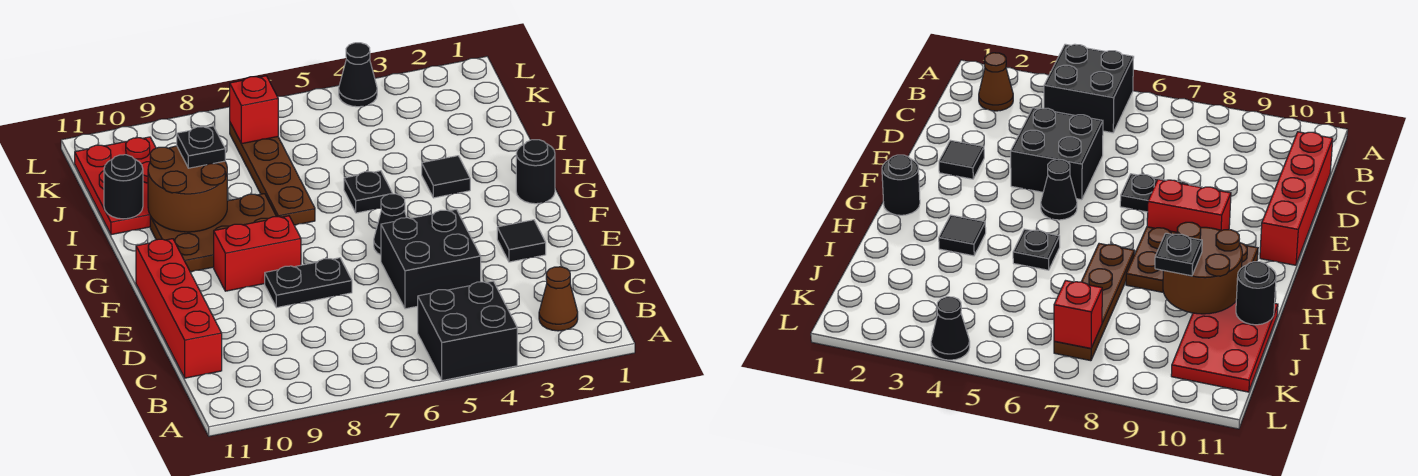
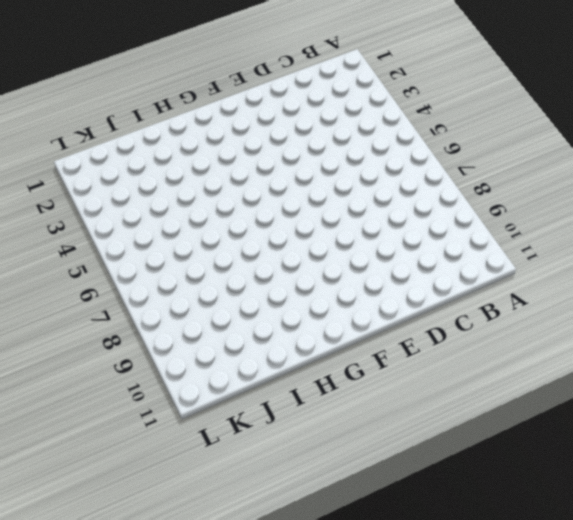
none -> black 2x2 brick [418,281,517,380]
none -> brown 1x1 cone [539,267,578,331]
none -> red 1x4 brick [136,239,222,378]

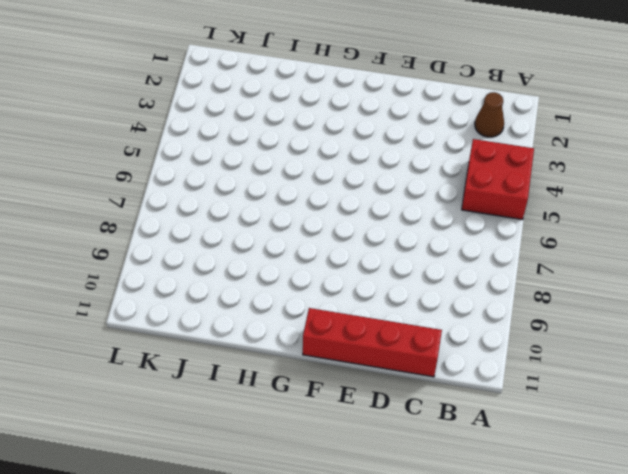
red 2x2 brick [462,139,534,220] -> black 2x2 brick [418,281,517,380]
none -> black 2x2 brick [381,209,481,309]
none -> black 1x1 tile [497,220,546,262]
none -> black 1x2 plate [265,258,352,308]

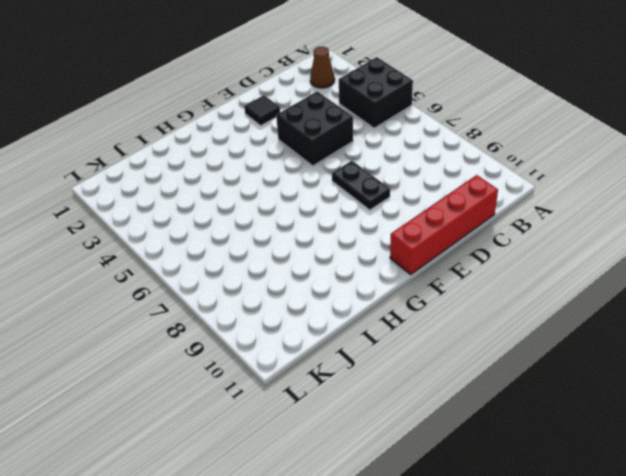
none -> black 1x1 cone [374,194,406,255]
none -> red 1x2 brick [214,216,301,291]
none -> black 1x1 round brick [516,140,555,204]

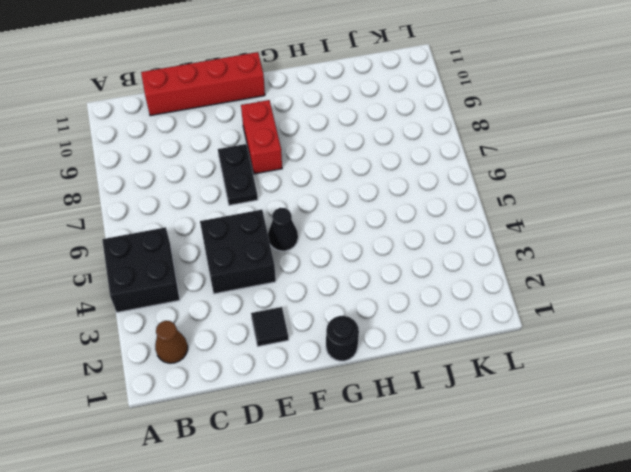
none -> brown 2x3 plate [150,194,277,272]
none -> black 1x1 tile [422,156,470,198]
none -> black 1x1 plate [344,171,393,213]

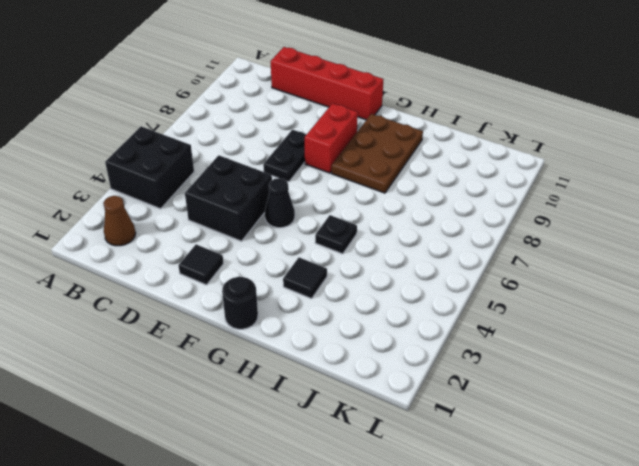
none -> brown 1x4 plate [230,123,315,225]
none -> red 2x3 plate [75,137,156,235]
none -> black 1x1 cone [339,43,377,107]

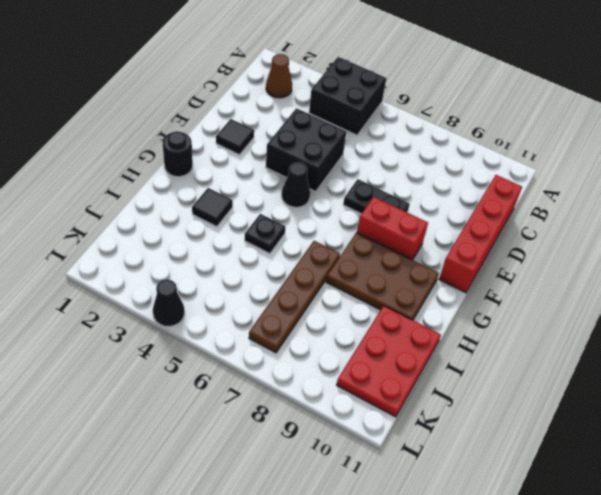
none -> brown 2x2 round brick [148,146,227,232]
none -> black 1x1 round brick [104,155,143,219]
none -> red 1x1 brick [230,76,278,144]

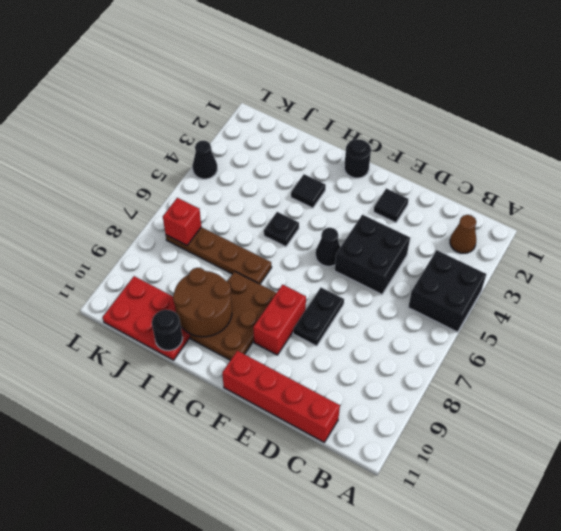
none -> black 1x1 plate [177,126,225,168]

